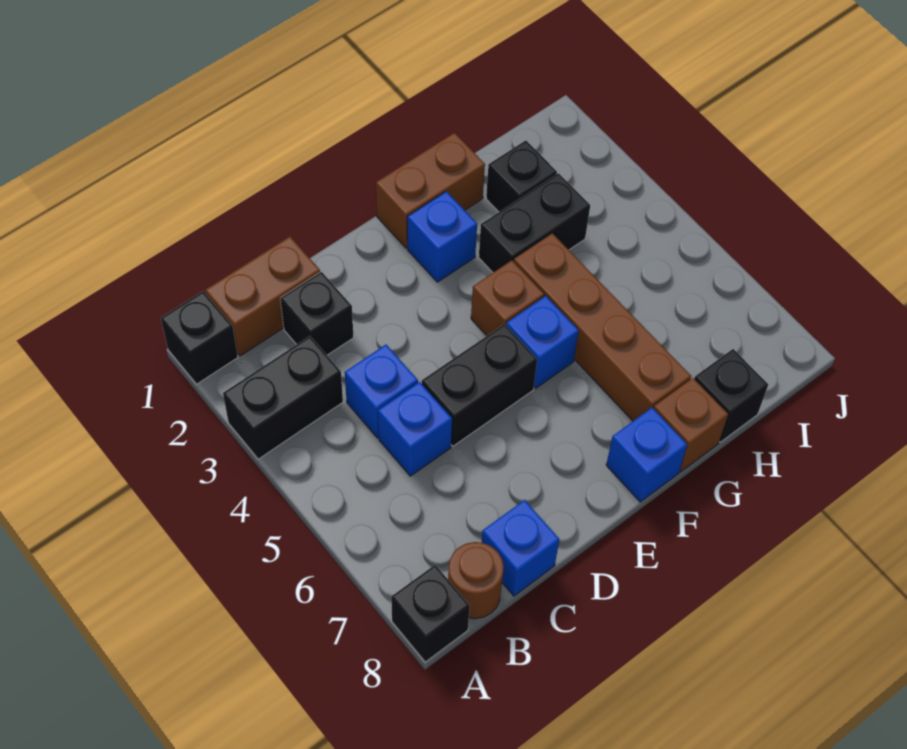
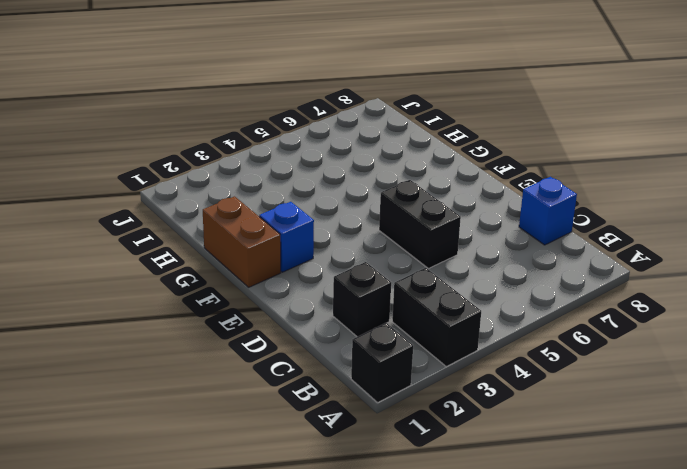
none -> black 1x1 brick [391,565,470,662]
none -> brown 1x2 brick [205,237,320,356]
none -> brown 1x1 round brick [448,542,504,619]

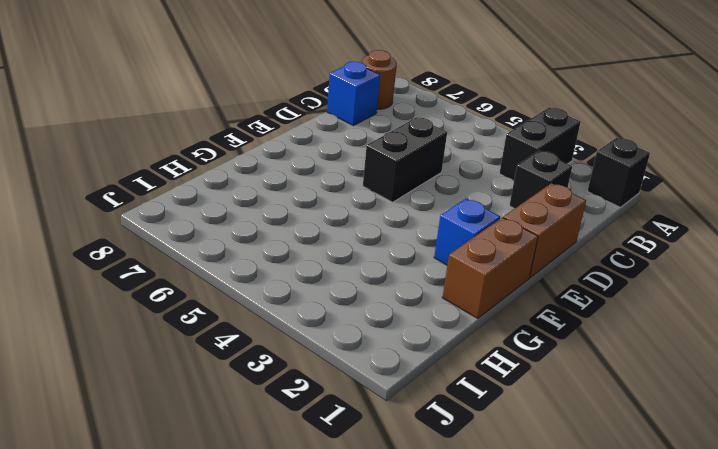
brown 1x2 brick [503,183,586,278] -> brown 1x2 brick moved to [205,237,320,356]
none -> black 1x1 brick [391,565,470,662]
none -> blue 1x1 brick [345,345,418,438]
none -> blue 1x1 brick [378,382,452,476]

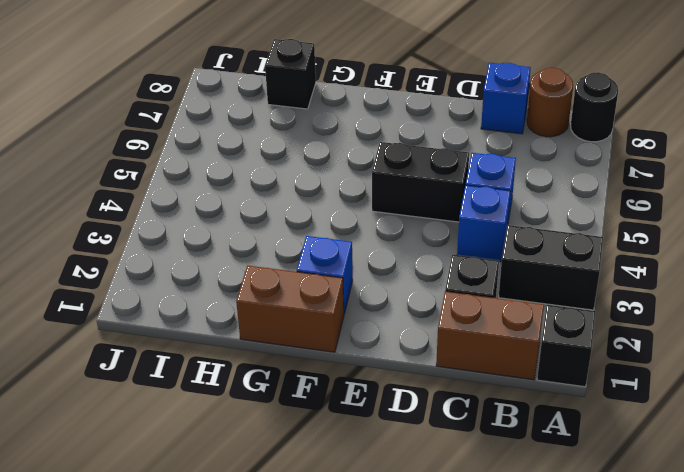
black 1x1 round brick [571,72,618,142] -> black 1x1 brick [391,565,470,662]
none -> brown 1x1 brick [471,260,544,336]
none -> blue 1x1 brick [506,296,579,388]
none -> blue 1x1 brick [606,408,687,502]

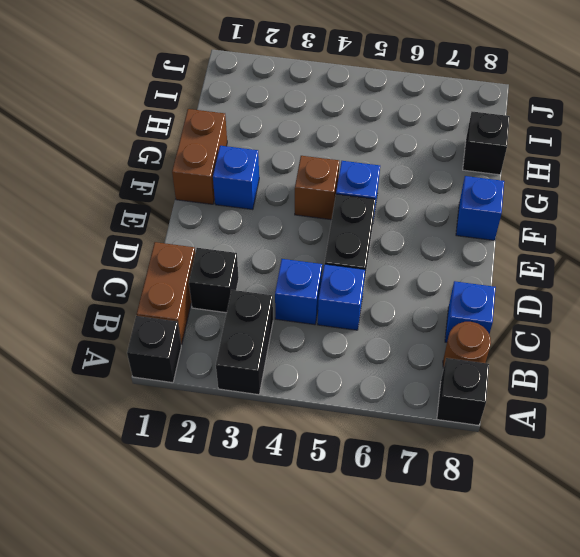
none -> black 1x2 brick [479,173,590,272]
none -> brown 1x4 brick [514,233,691,421]
none -> brown 1x1 brick [653,378,728,472]

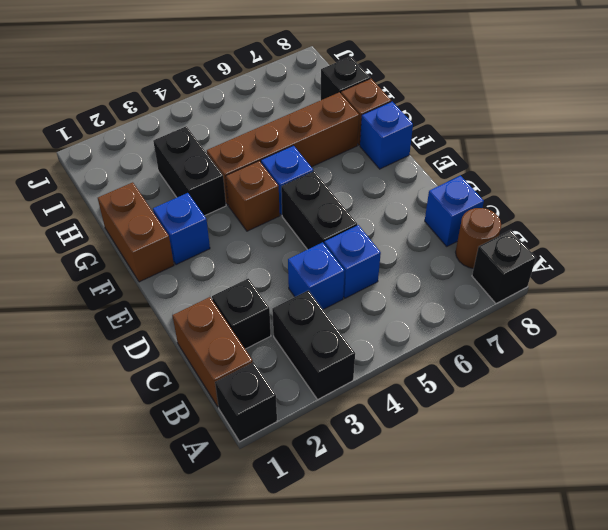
none -> black 1x1 brick [486,140,557,212]

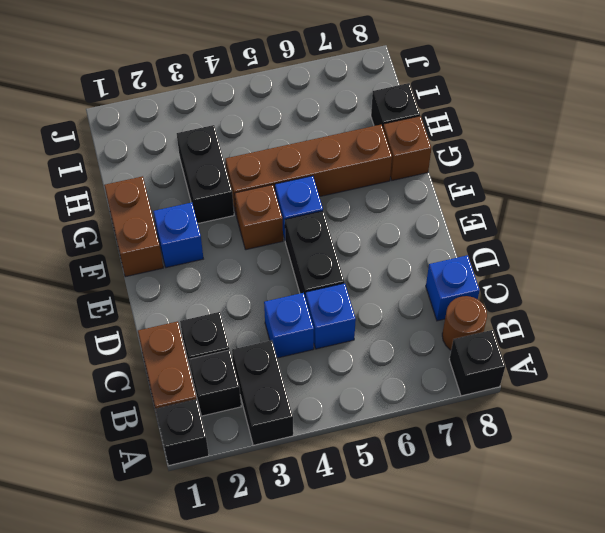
black 1x1 brick [189,350,241,416] -> black 1x1 brick moved to [486,140,557,212]
none -> blue 1x1 brick [606,408,687,502]

